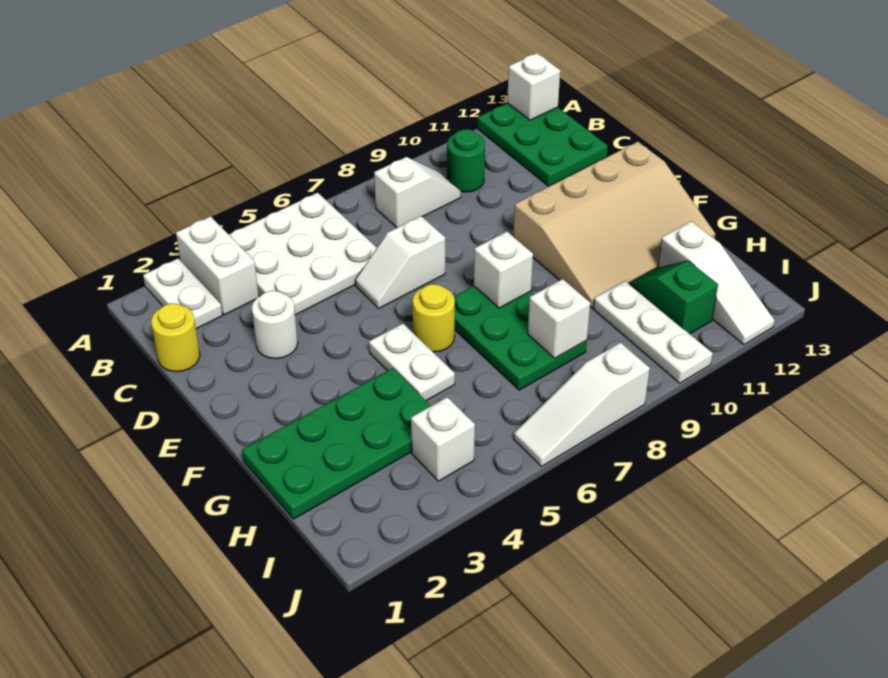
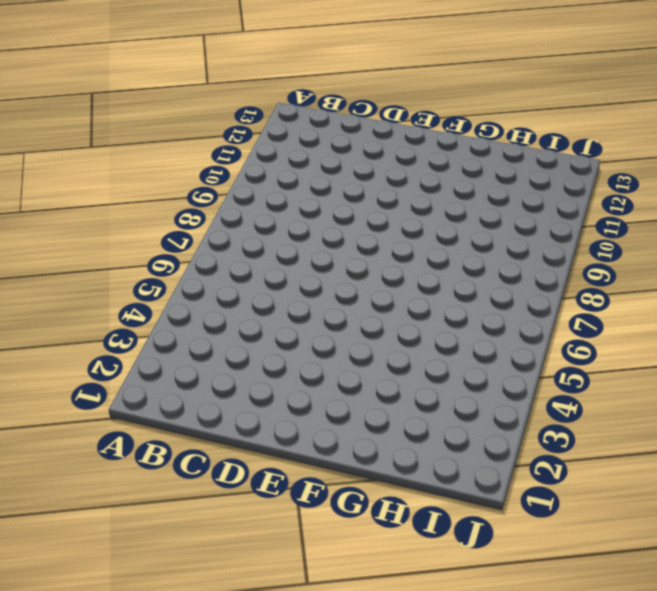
none -> white 1x2 plate [143,258,223,329]
none -> white 1x2 brick [176,216,259,315]
none -> white 3x3 plate [229,193,377,315]

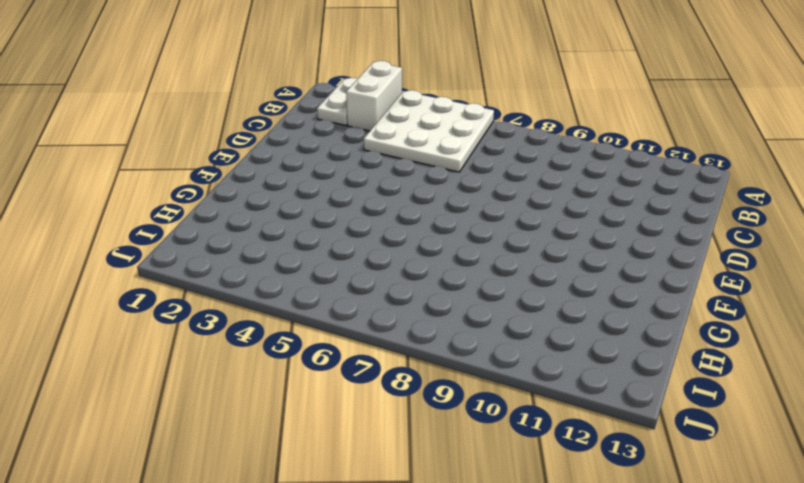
none -> green 2x3 plate [477,103,608,187]
none -> white 1x2 slope [374,157,461,228]
none -> green 1x1 round brick [447,129,485,192]

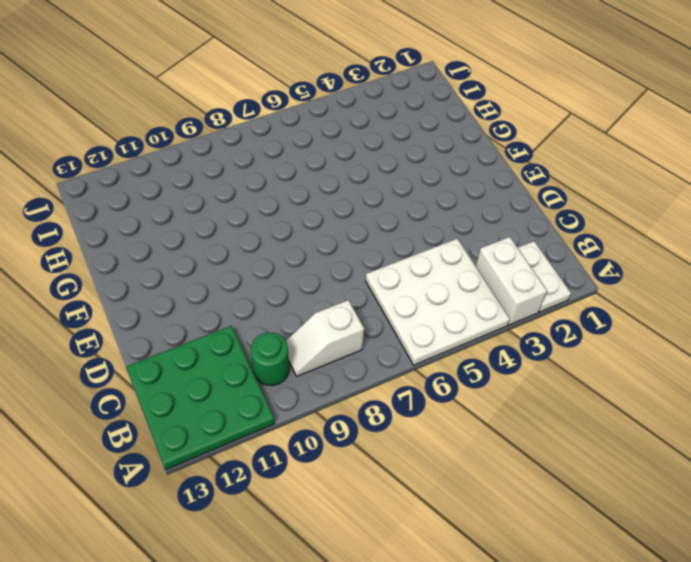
green 3x3 plate [126,326,275,469] -> green 2x3 plate [477,103,608,187]
none -> yellow 1x1 round brick [151,303,200,372]
none -> white 1x1 round brick [252,291,298,359]
none -> white 1x2 slope [355,216,445,308]

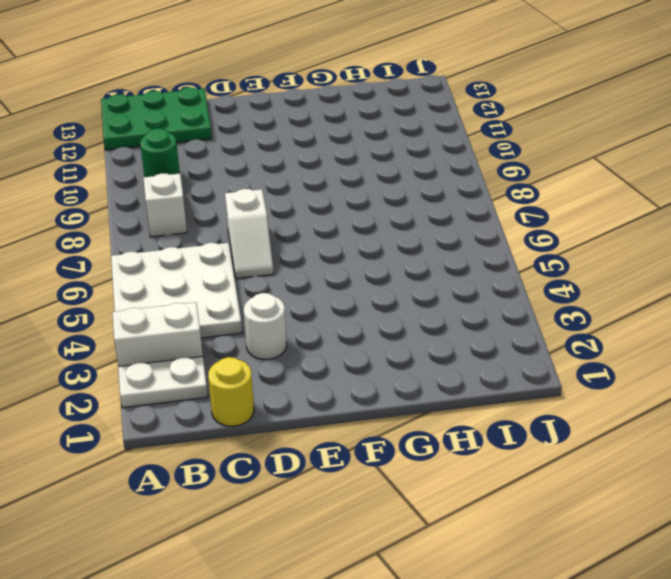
none -> tan 3x4 slope [513,142,715,308]
none -> white 1x2 plate [369,324,455,401]
none -> yellow 1x1 round brick [412,284,455,352]

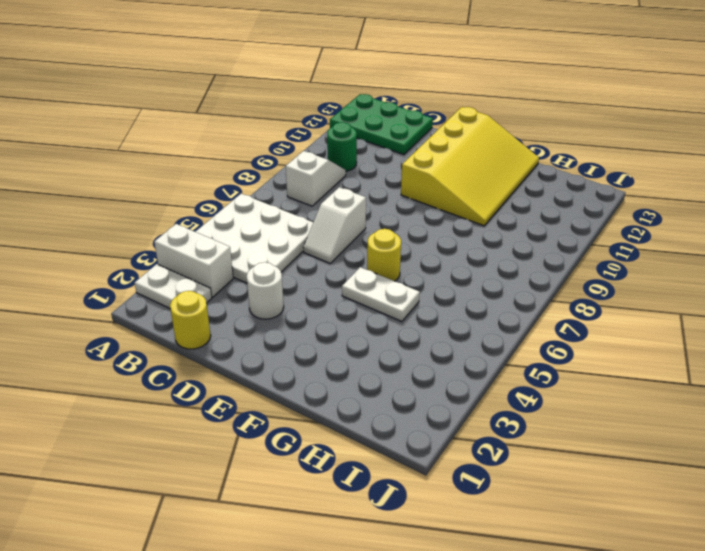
yellow 3x4 slope [401,107,539,226] -> tan 3x4 slope [513,142,715,308]
none -> green 2x3 plate [454,286,587,390]
none -> green 2x4 plate [242,368,431,519]
none -> white 1x3 plate [593,281,713,383]

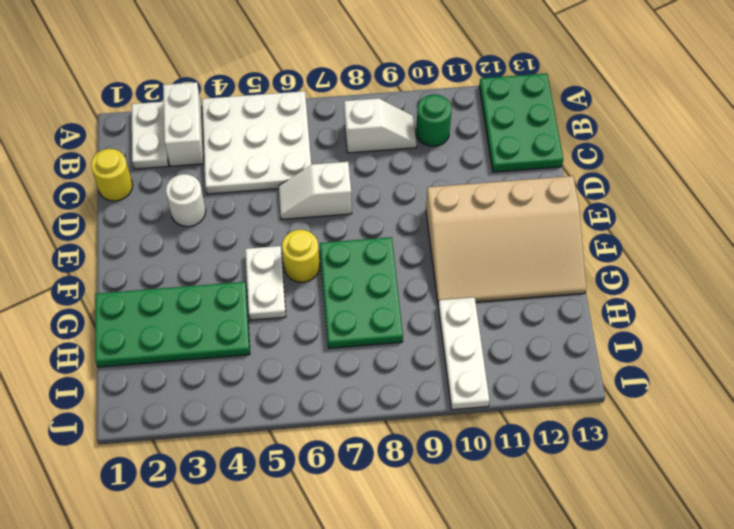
none -> green 1x2 slope [629,261,718,334]
none -> white 1x3 slope [657,221,775,345]
none -> white 1x1 brick [411,397,475,481]

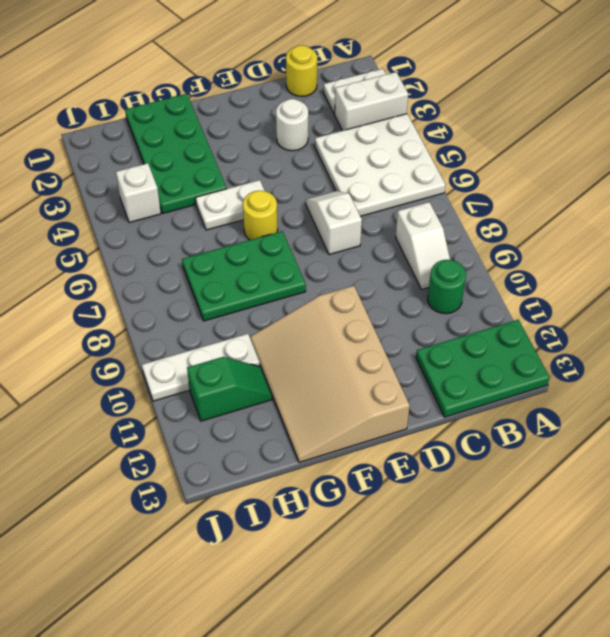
none -> white 1x3 slope [657,221,775,345]
none -> white 1x3 slope [514,343,650,466]
none -> white 1x1 brick [507,53,560,120]

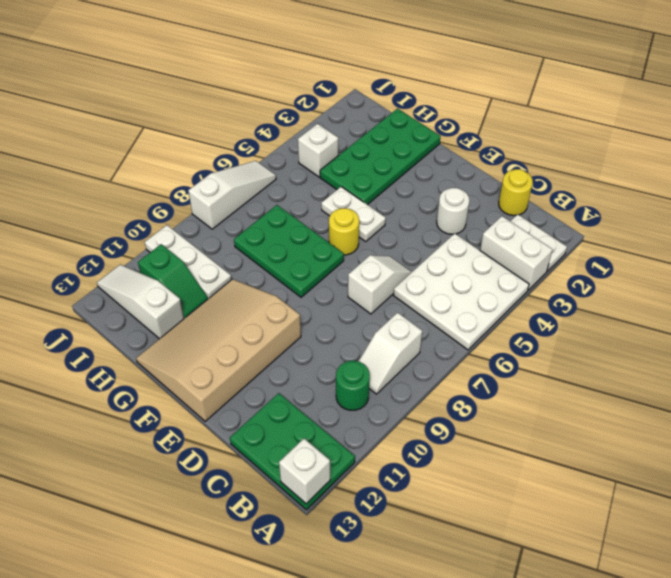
none -> white 1x1 brick [474,232,533,308]
none -> white 1x1 brick [528,279,590,358]

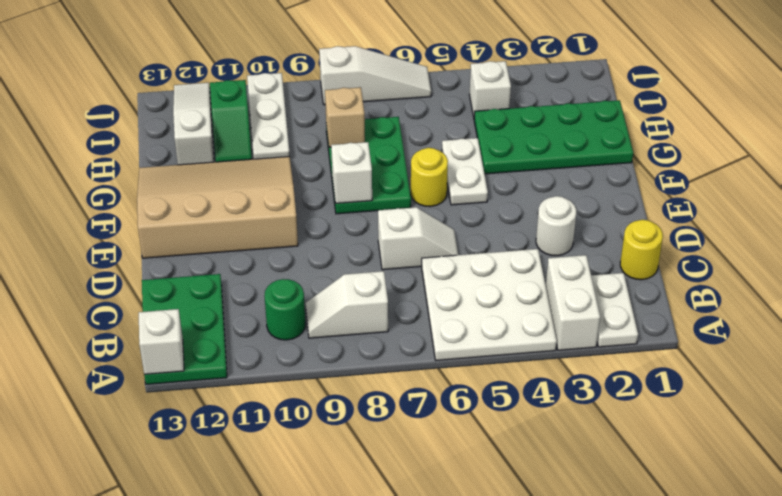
tan 1x1 brick [325,87,365,147] -> white 1x1 brick [528,279,590,358]

